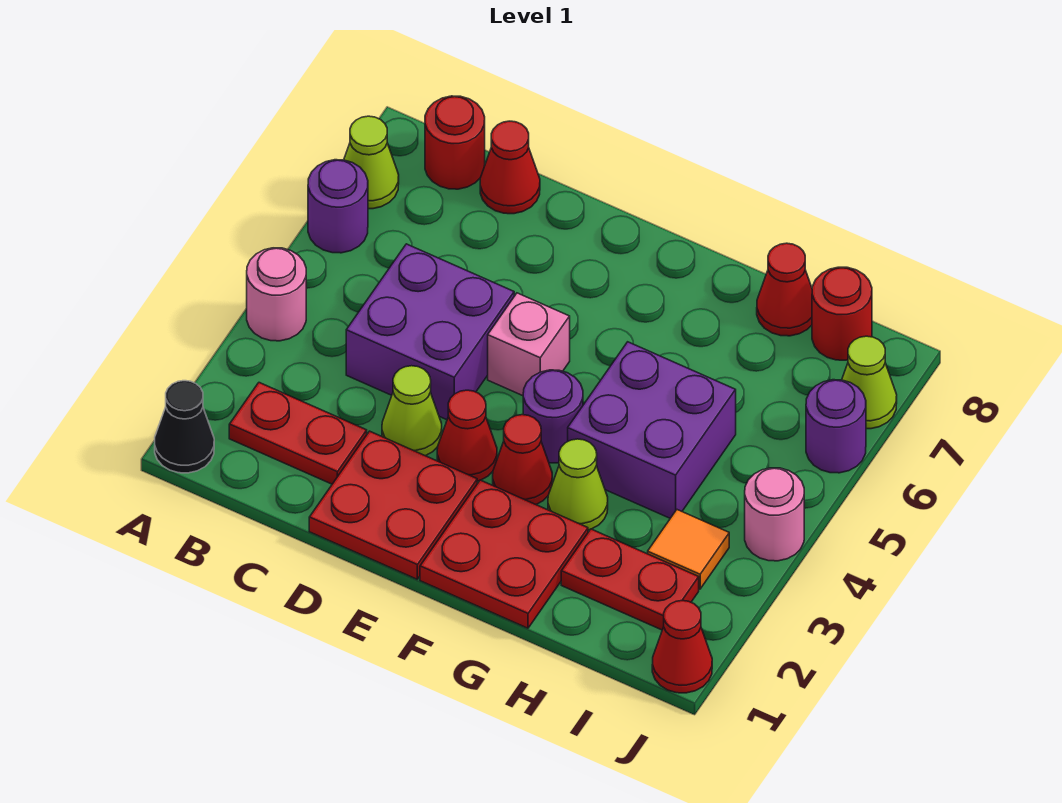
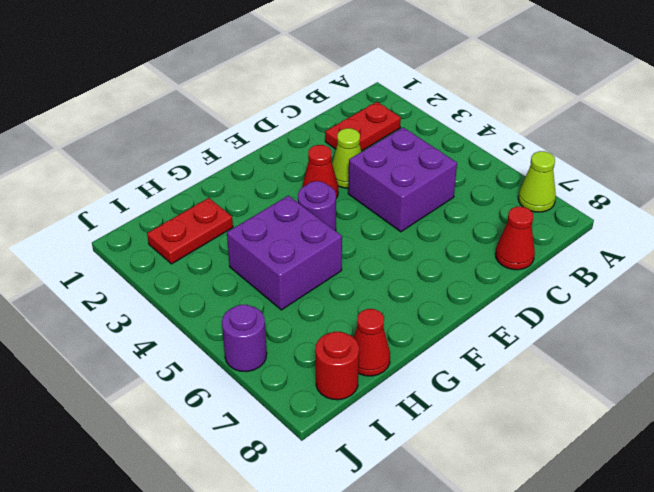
none -> black 1x1 cone [155,381,214,473]
none -> pink 1x1 round brick [247,248,306,341]
none -> purple 1x1 round brick [308,160,368,253]

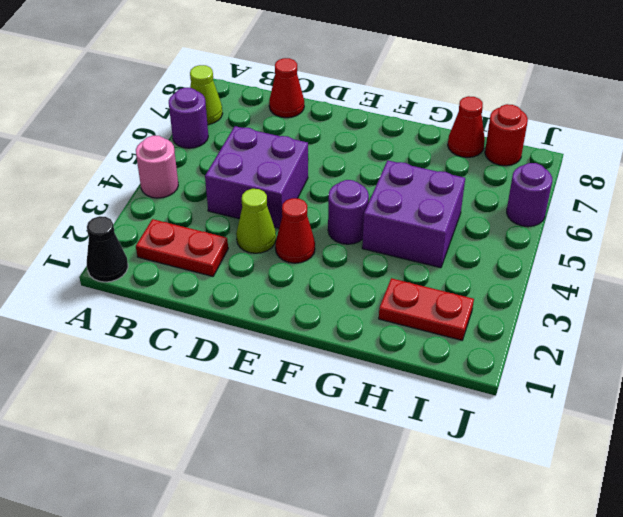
none -> red 1x1 round brick [425,96,485,189]
none -> red 2x2 plate [309,431,477,579]
none -> pink 1x1 brick [488,293,570,396]

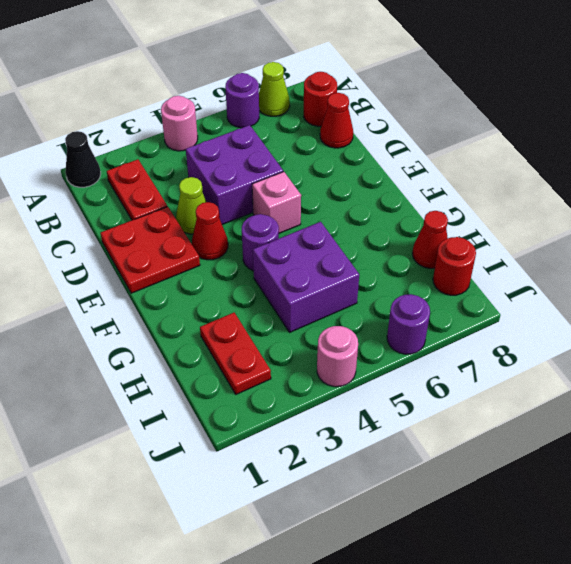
none -> red 2x2 plate [420,480,588,628]
none -> red 1x1 cone [493,415,552,504]
none -> lime 1x1 cone [548,439,608,530]

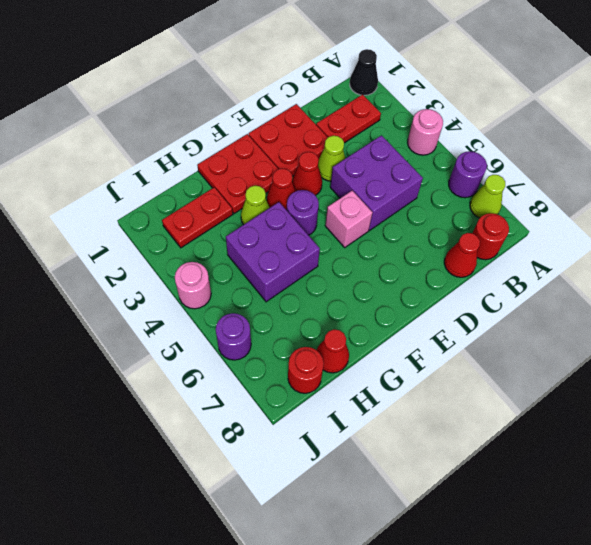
none -> orange 1x1 tile [648,510,729,589]
none -> red 1x1 cone [652,601,712,693]
none -> lime 1x1 cone [842,336,897,429]

